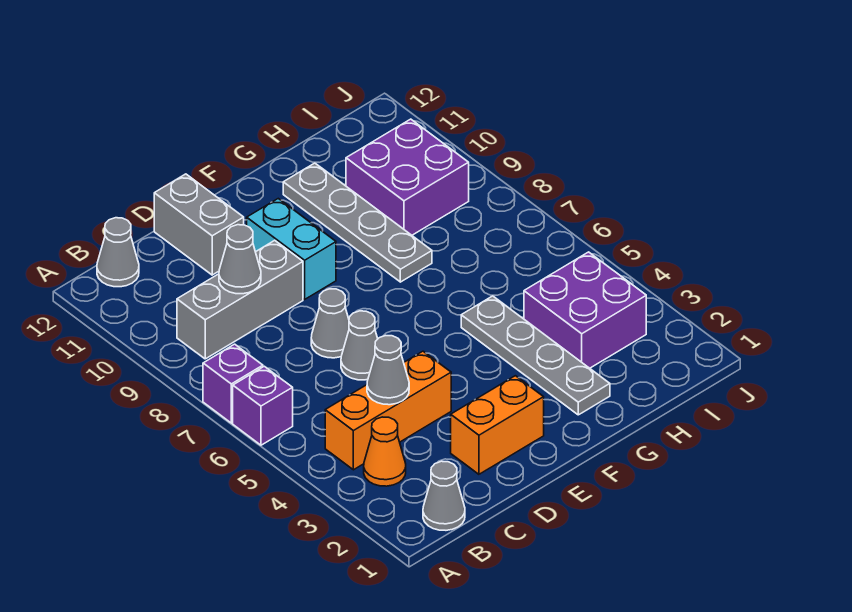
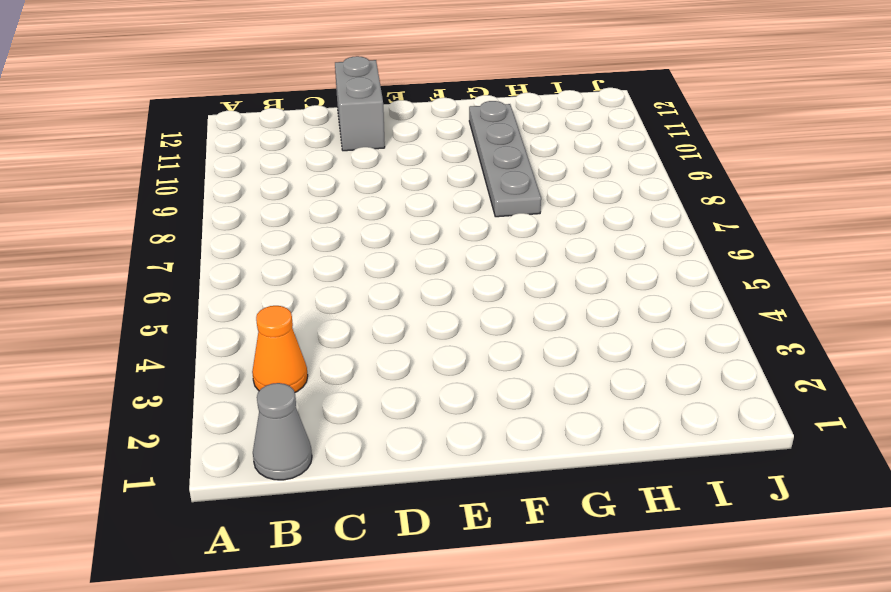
none -> purple 1x1 brick [233,366,293,445]
none -> purple 1x1 brick [203,344,263,423]
none -> orange 1x3 brick [325,351,451,470]

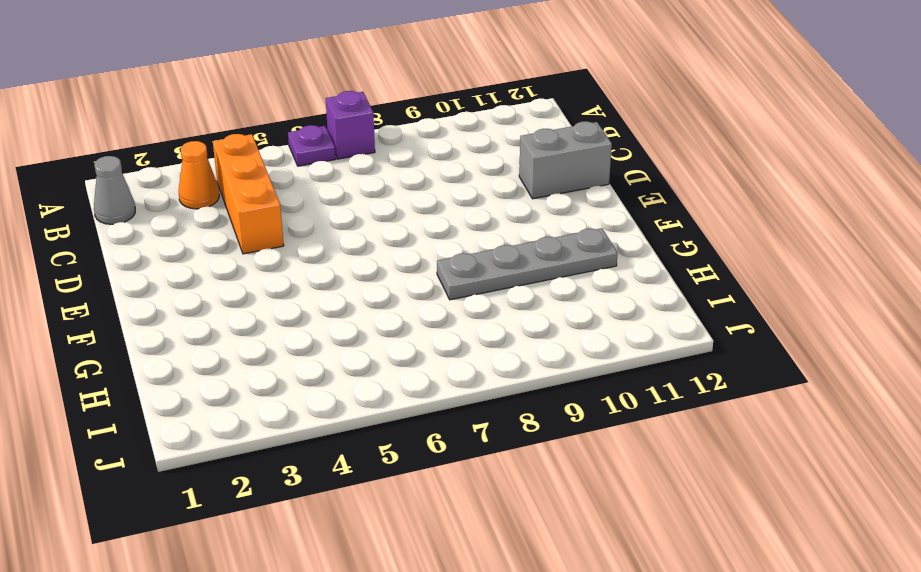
purple 1x1 plate [288,125,336,166] -> purple 1x1 brick [233,366,293,445]
none -> grey 1x3 brick [177,240,303,359]
none -> grey 1x1 cone [97,218,139,287]
none -> orange 1x2 brick [451,376,544,474]

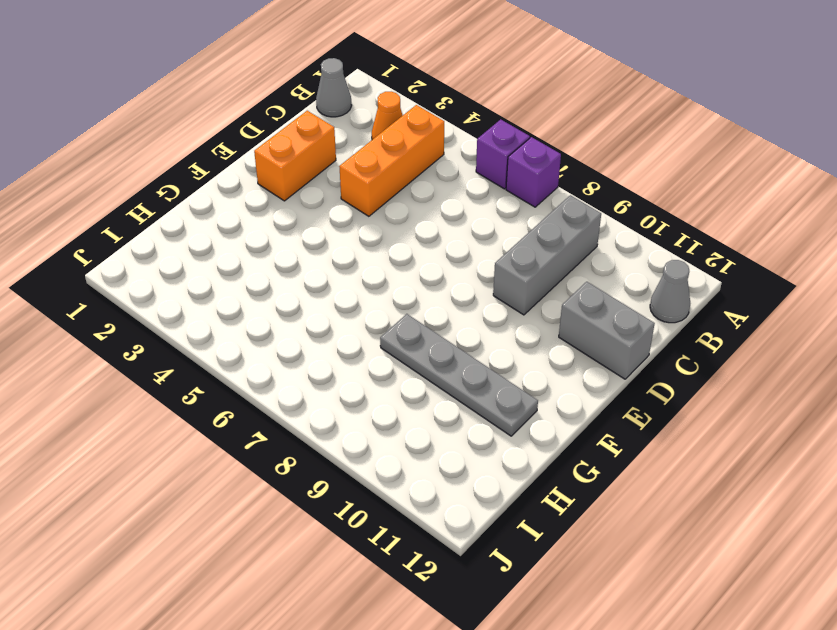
none -> grey 1x1 cone [341,311,378,380]
none -> grey 1x1 cone [311,289,349,358]
none -> cyan 1x2 brick [247,199,336,299]

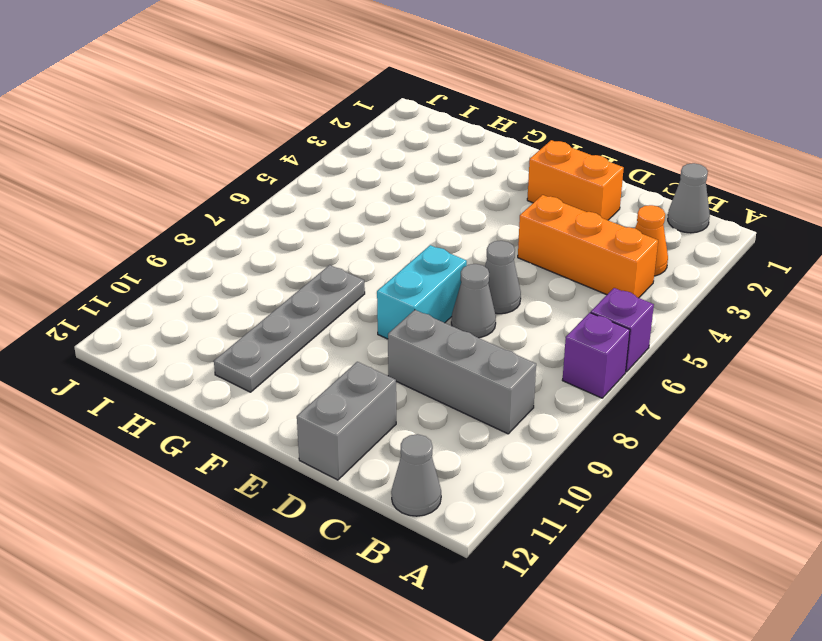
cyan 1x2 brick [377,245,467,339] -> cyan 1x2 brick moved to [247,199,336,299]
none -> grey 1x4 plate [461,296,610,415]
none -> purple 2x2 brick [524,252,646,368]
none -> purple 2x2 brick [346,119,469,235]

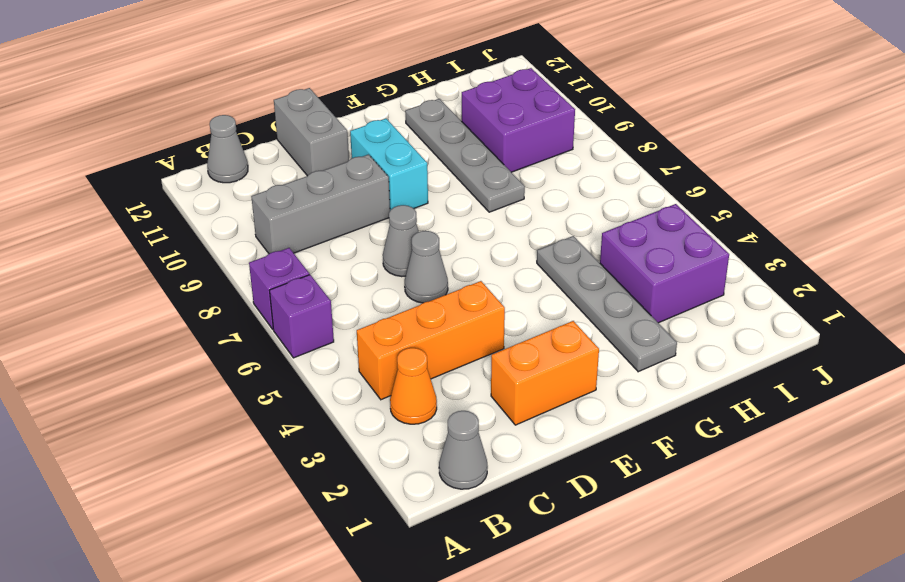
none -> grey 1x1 cone [367,336,409,405]
none -> grey 1x1 cone [219,225,261,294]

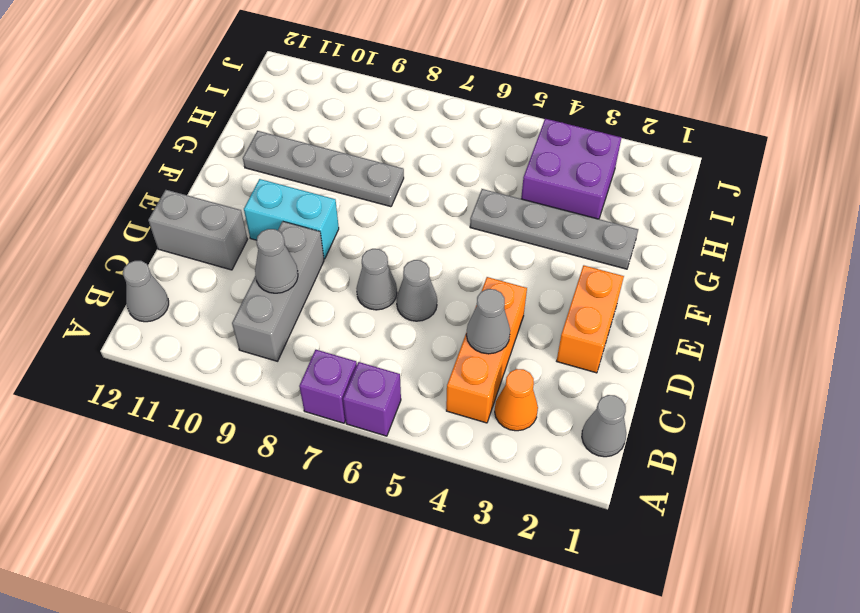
none -> purple 2x2 brick [346,119,469,235]

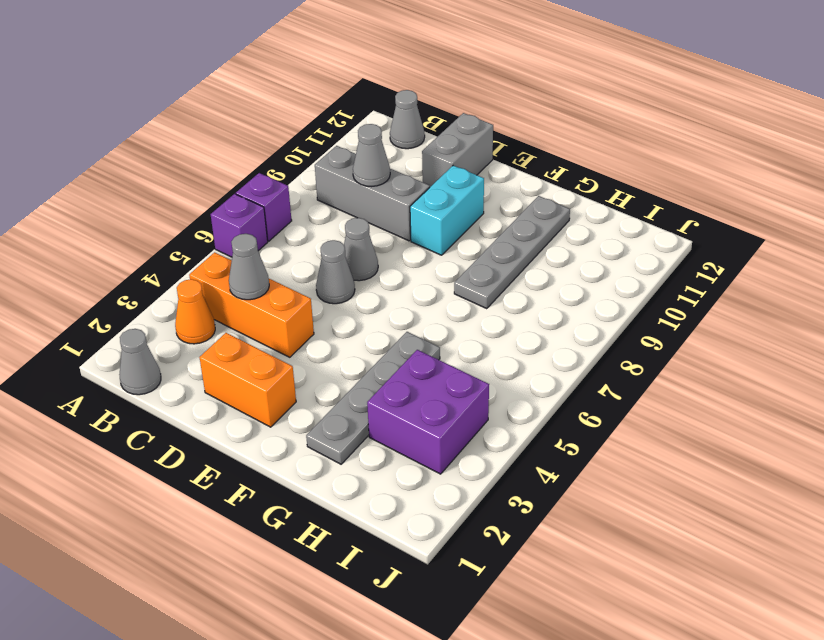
none -> purple 2x2 brick [346,119,469,235]

